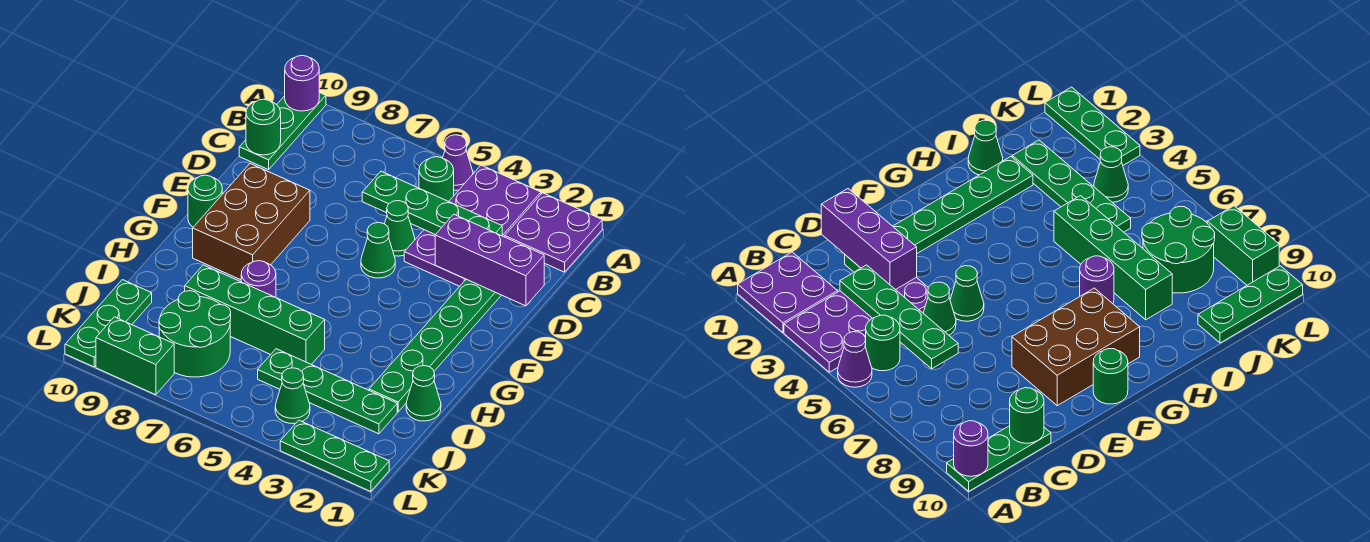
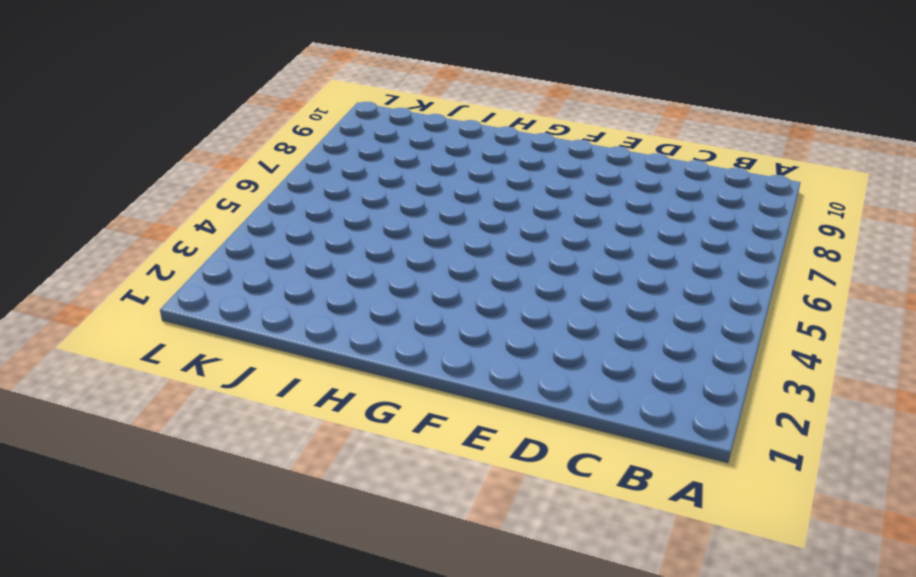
none -> purple 2x2 plate [505,193,602,272]
none -> purple 2x4 plate [404,165,541,286]
none -> purple 1x1 cone [443,135,473,190]

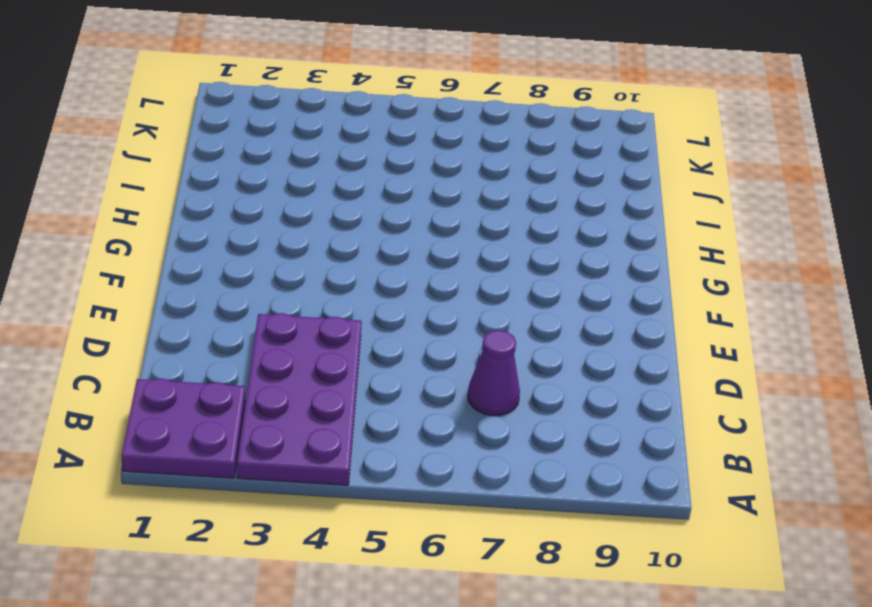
purple 1x1 cone [468,330,520,416] -> purple 1x1 cone moved to [443,135,473,190]
none -> green 1x3 plate [239,92,326,170]
none -> green 1x1 round brick [419,157,454,202]
none -> green 1x6 plate [369,279,501,412]

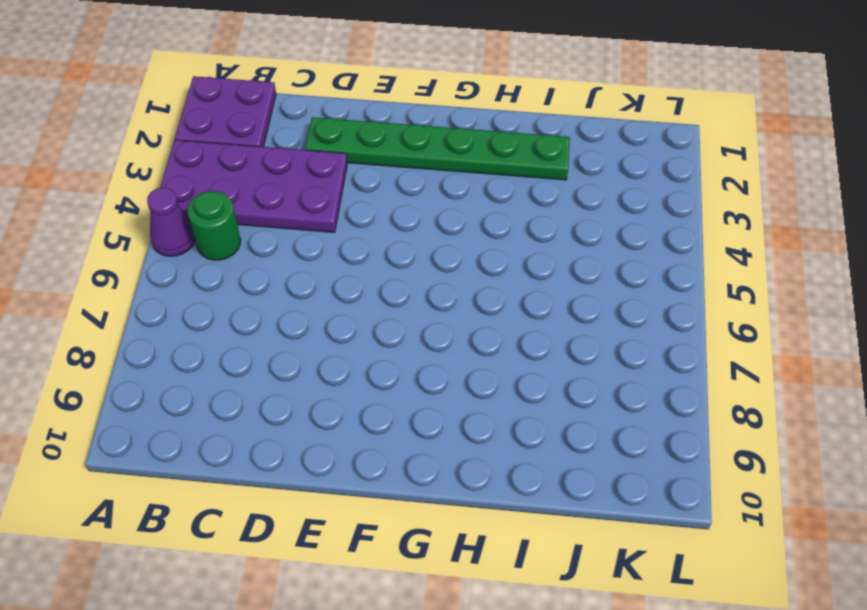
none -> green 1x3 plate [239,92,326,170]
none -> green 1x1 cone [385,201,415,256]
none -> green 1x1 cone [361,223,395,278]

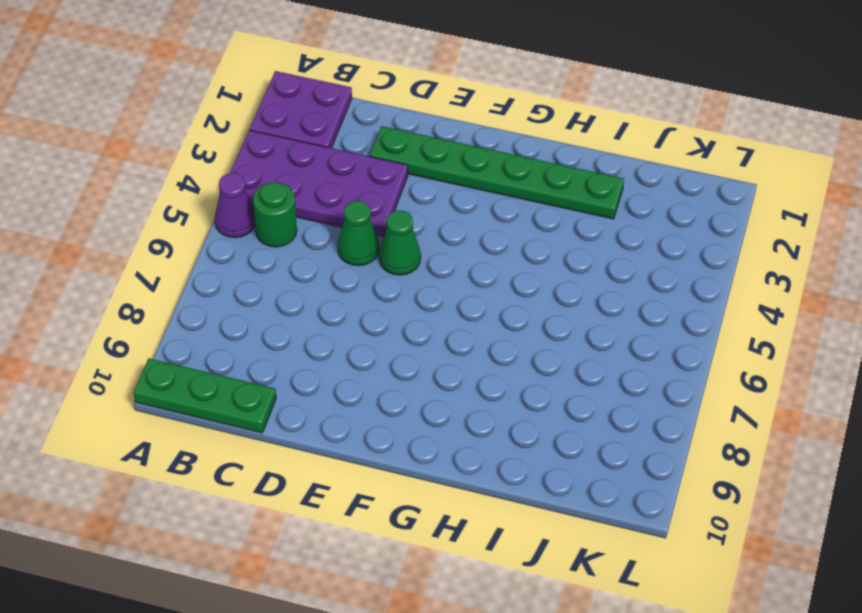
none -> brown 2x3 brick [193,164,310,280]
none -> green 1x1 round brick [188,175,222,227]
none -> purple 1x1 round brick [241,261,276,297]

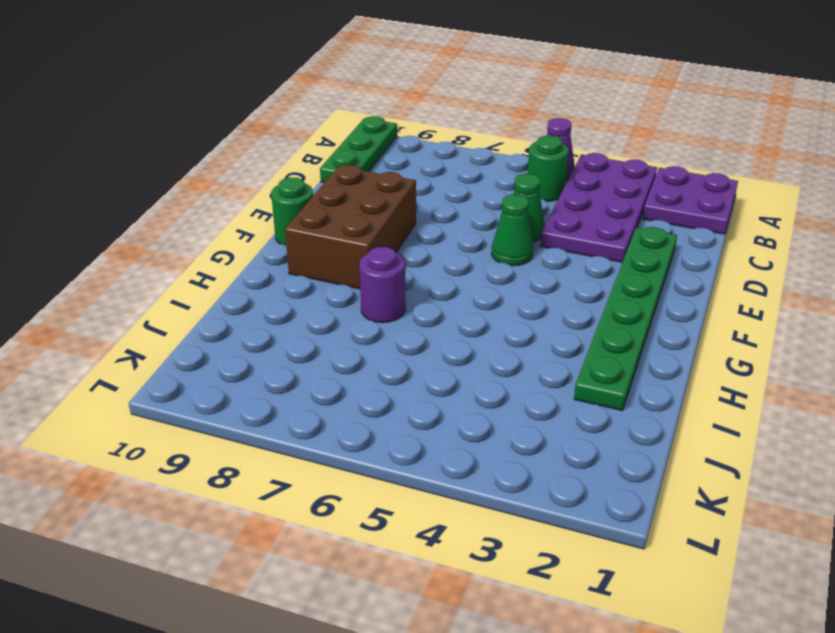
none -> green 1x1 cone [406,366,441,421]
none -> green 1x4 brick [185,265,325,364]
none -> green 1x4 plate [258,349,397,434]

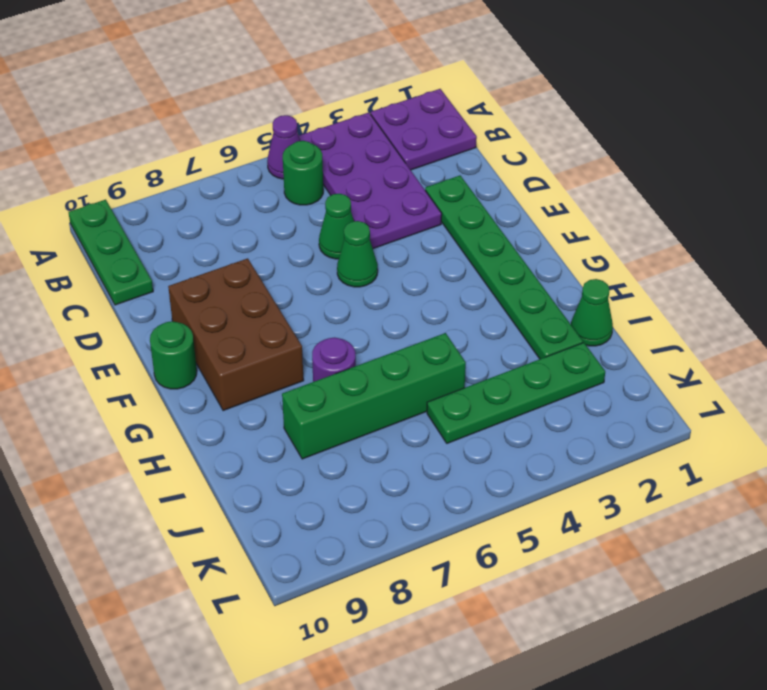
none -> green 2x2 round brick [159,291,231,377]
none -> green 1x3 plate [65,280,152,367]
none -> green 1x1 cone [275,368,310,424]

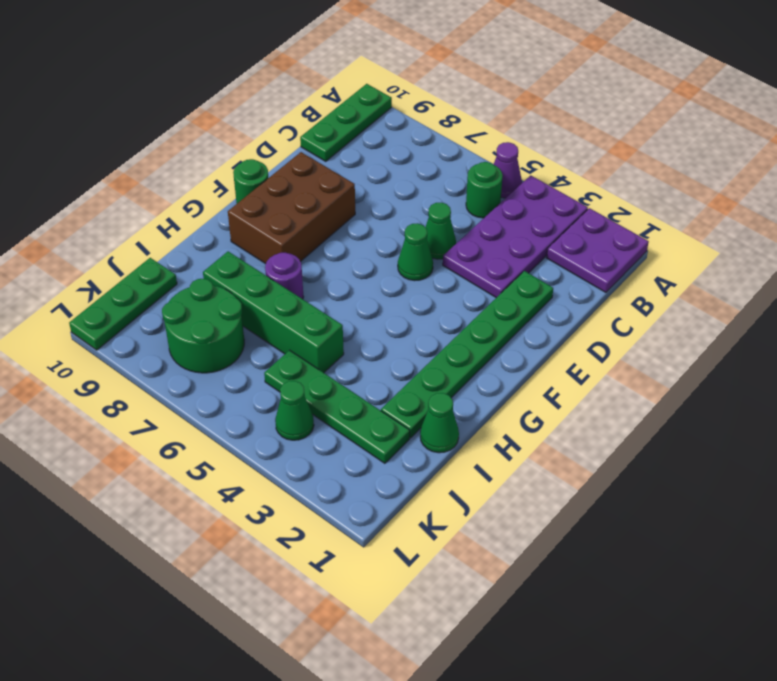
none -> green 1x3 plate [280,420,389,491]
none -> green 1x2 brick [96,317,174,395]
none -> purple 1x1 round brick [285,55,319,111]

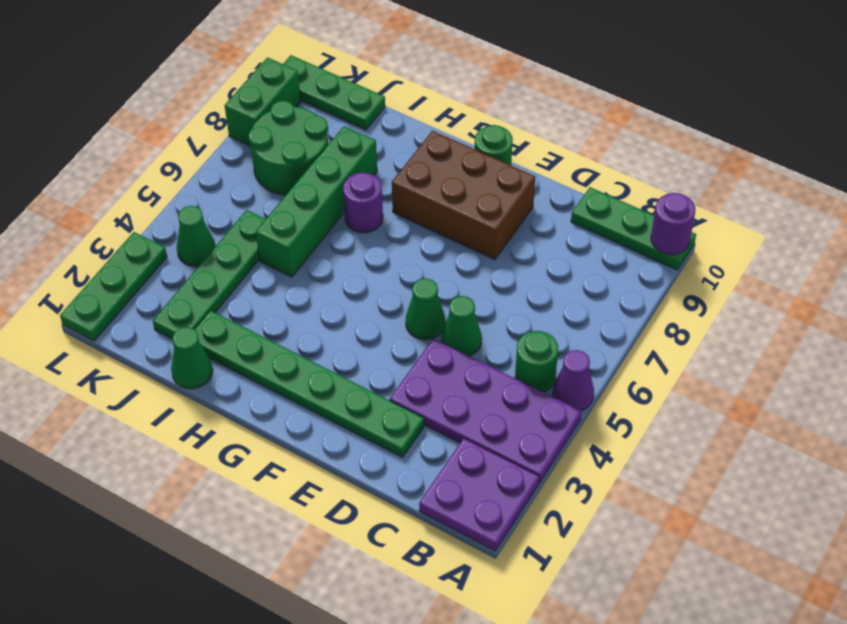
none -> green 1x4 plate [362,171,502,236]
none -> green 1x1 round brick [246,99,281,155]
none -> purple 1x3 brick [435,214,544,306]

